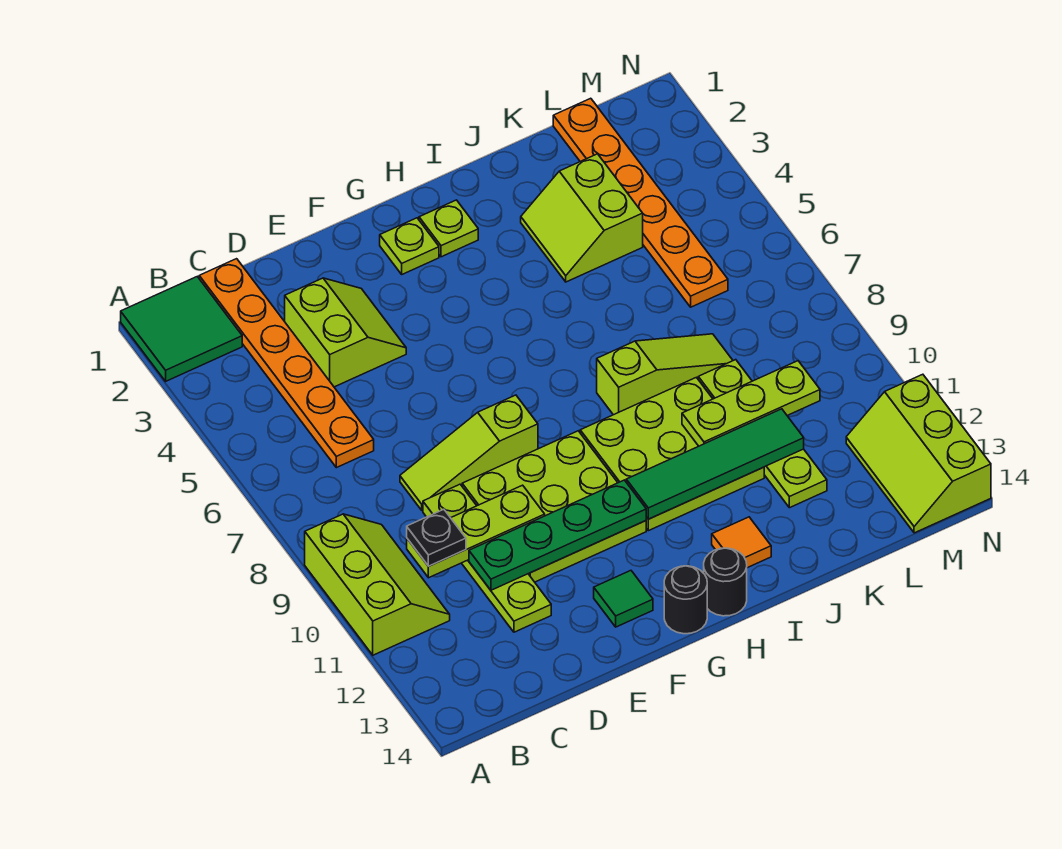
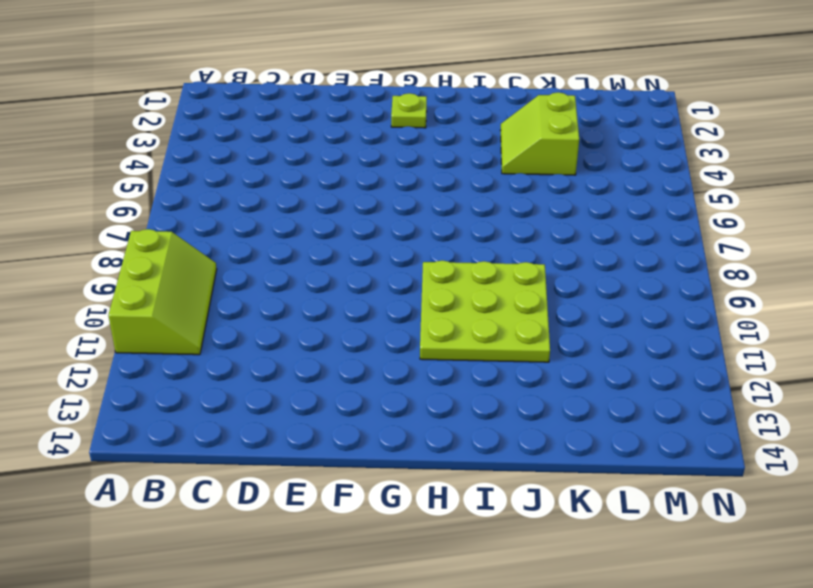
none -> green 2x2 tile [121,277,242,381]
none -> orange 1x6 plate [199,259,374,468]
none -> lime 2x2 slope [285,278,406,387]

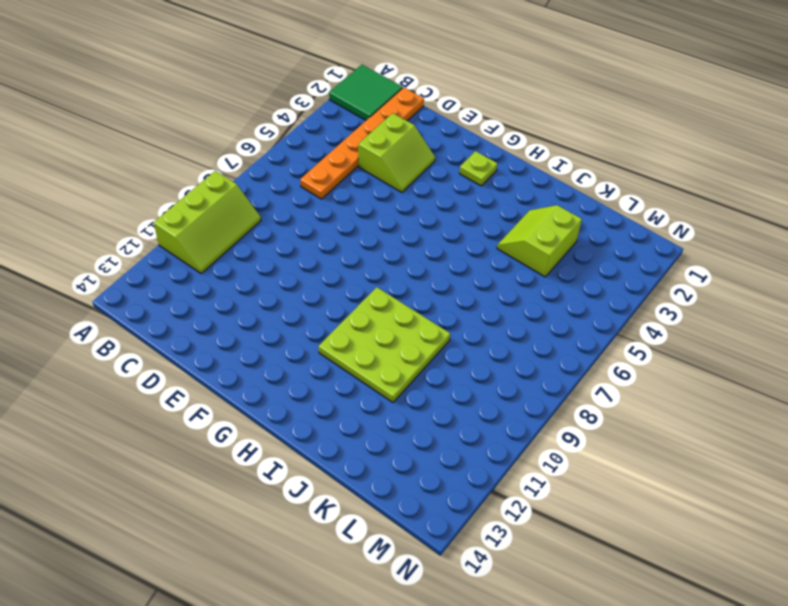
none -> lime 1x3 slope [400,395,538,510]
none -> lime 1x4 plate [423,484,551,632]
none -> lime 3x3 plate [462,431,646,582]

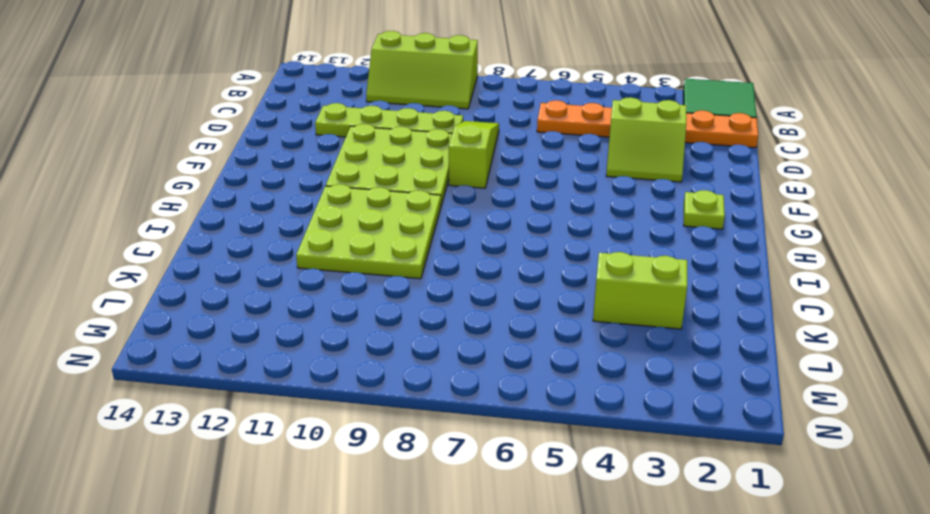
none -> green 1x1 tile [594,571,653,627]
none -> black 1x1 round brick [664,566,707,634]
none -> lime 1x1 plate [419,200,478,257]

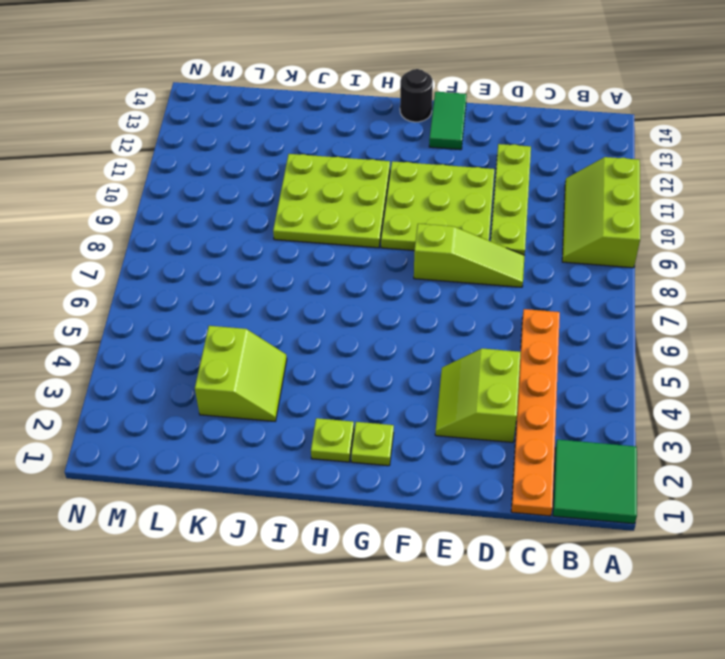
green 1x2 tile [429,92,467,150] -> green 1x1 tile [594,571,653,627]
none -> black 1x1 round brick [704,548,747,616]
none -> lime 1x3 slope [597,334,733,415]
none -> orange 1x1 tile [712,517,771,568]

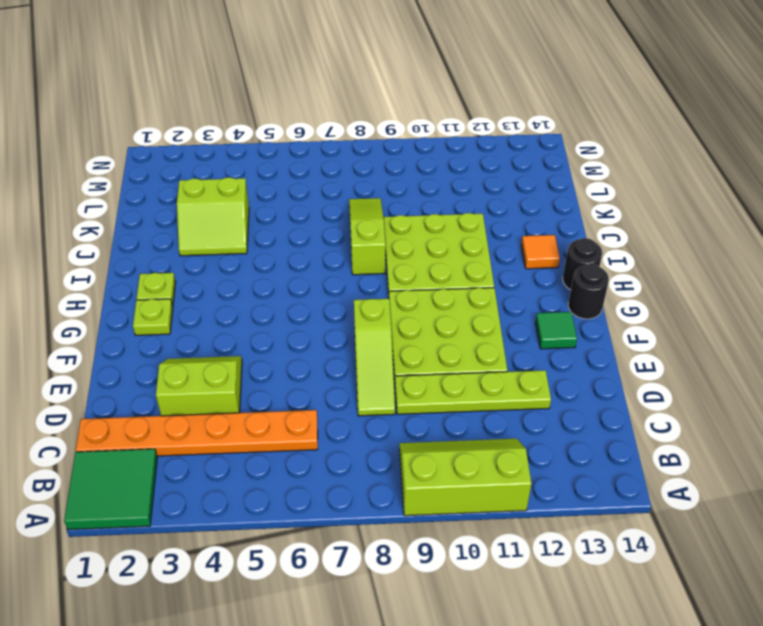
none -> lime 1x4 plate [698,360,827,508]
none -> orange 1x6 plate [553,98,728,307]
none -> lime 2x3 slope [846,374,991,533]

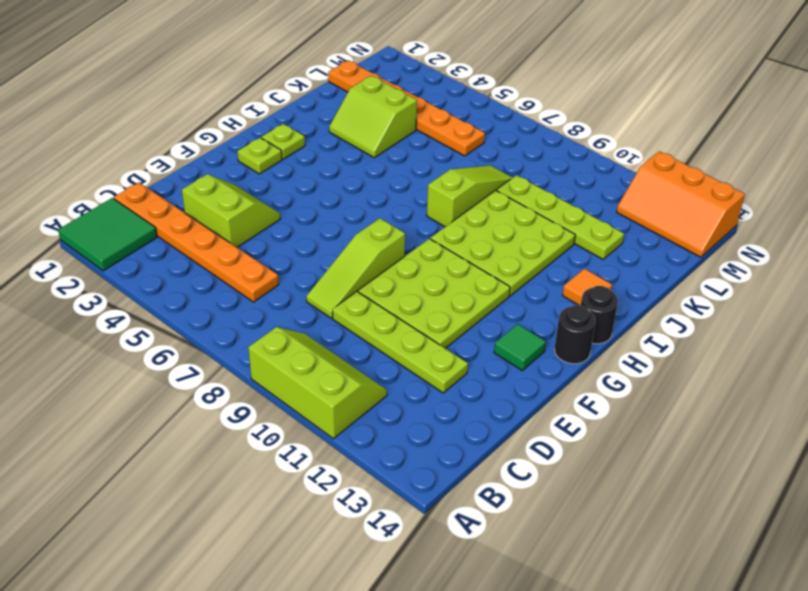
orange 2x3 slope [617,151,745,257] -> lime 2x3 slope [846,374,991,533]
none -> lime 1x3 plate [407,485,545,578]
none -> green 1x4 plate [469,480,646,590]
none -> green 1x4 tile [626,409,804,519]

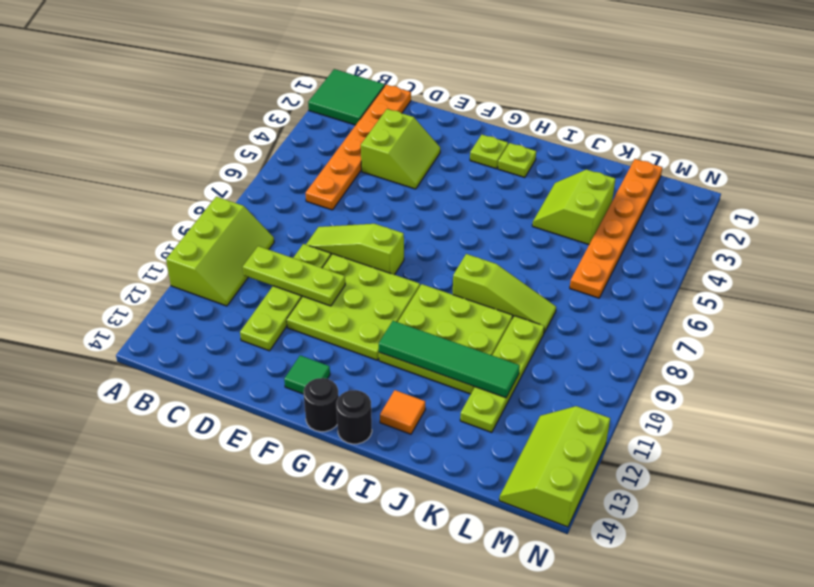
none -> green 1x4 plate [469,480,646,590]
none -> lime 1x3 plate [682,361,820,446]
none -> black 1x1 plate [407,509,466,566]

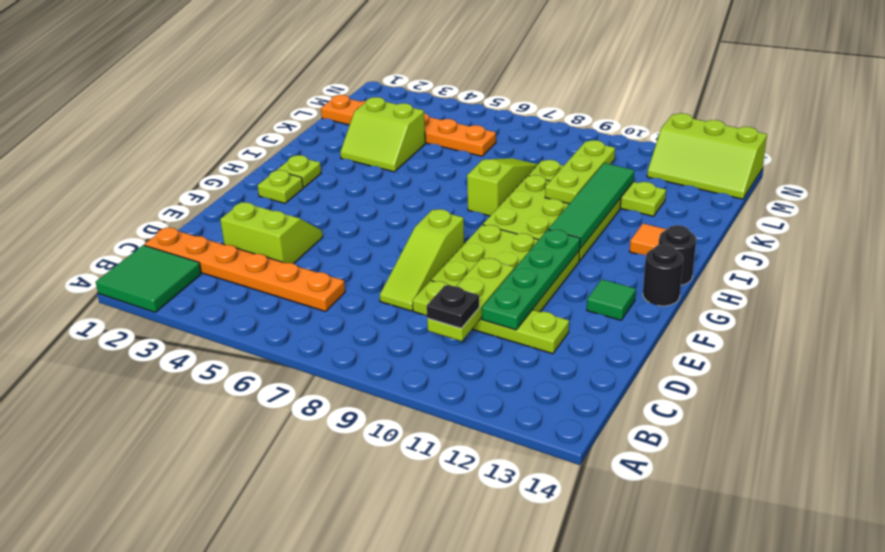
none -> lime 2x3 slope [305,514,450,655]

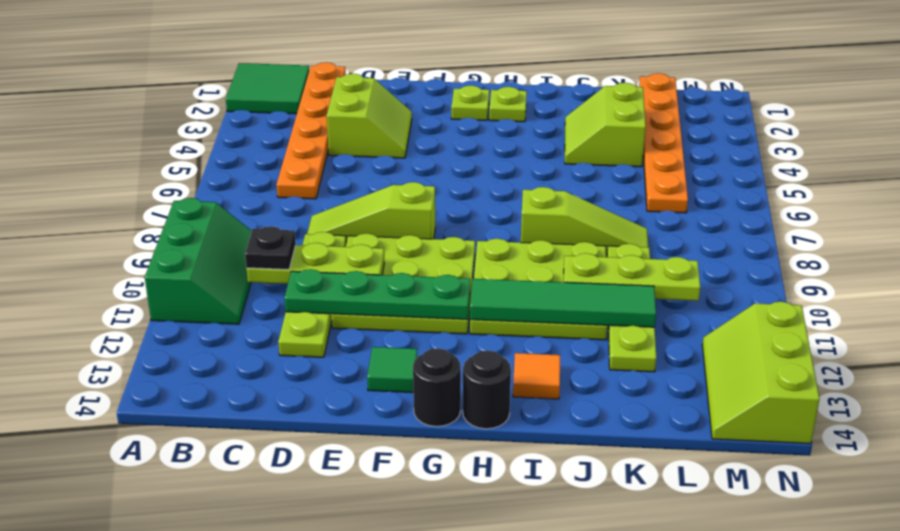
green 2x3 slope [145,198,252,324] -> lime 2x3 slope [305,514,450,655]

